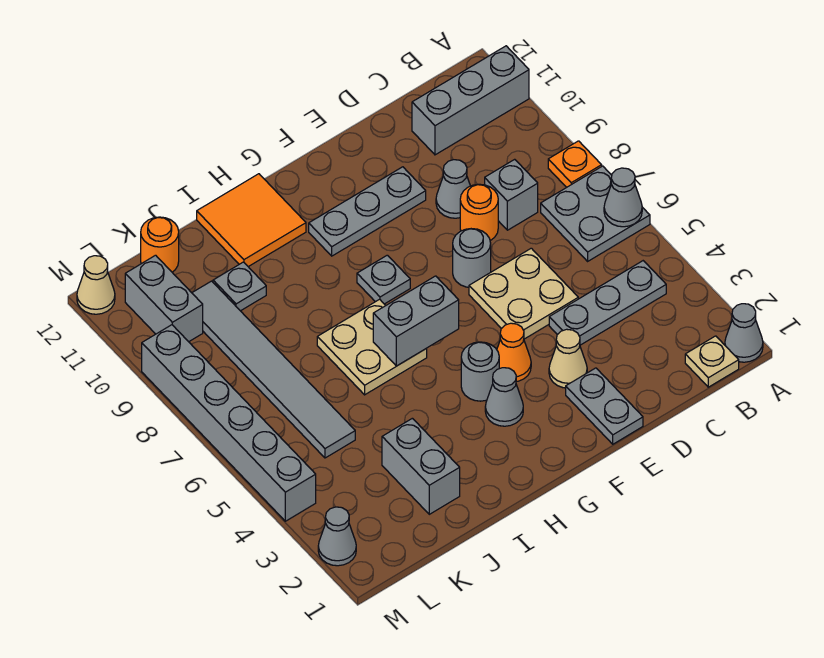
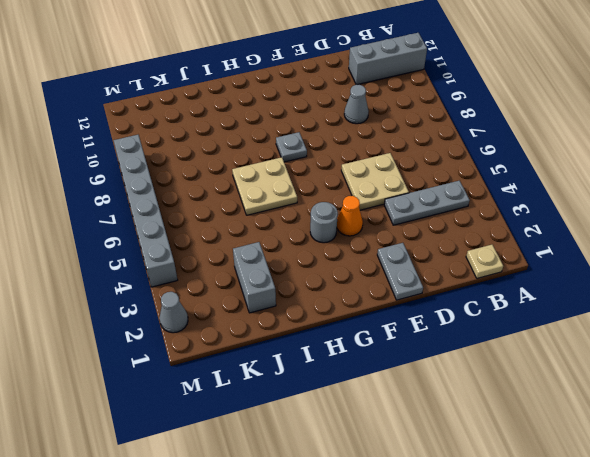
none -> grey 1x1 cone [725,304,763,362]
none -> grey 2x2 plate [541,166,650,261]
none -> orange 1x1 plate [548,141,602,187]
none -> grey 1x1 brick [485,159,538,230]

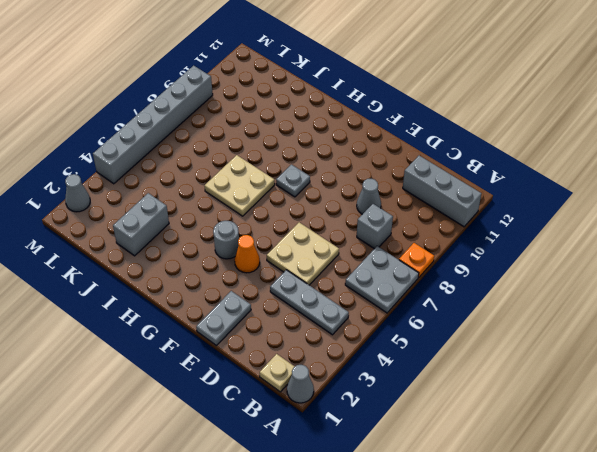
none -> orange 1x1 round brick [460,184,498,241]
none -> tan 1x1 cone [549,329,587,388]
none -> grey 1x1 round brick [453,229,491,287]
none -> grey 1x3 plate [309,167,426,256]

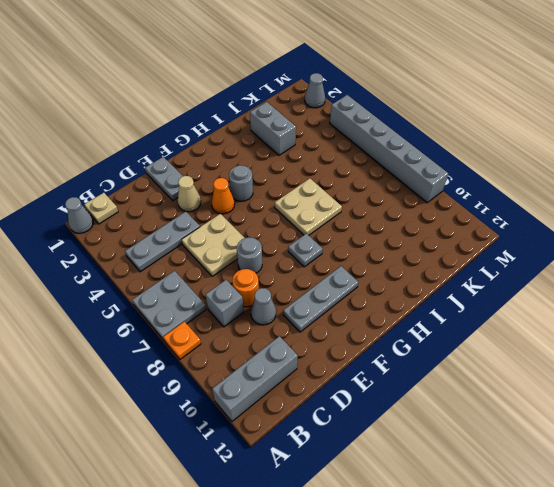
none -> grey 1x1 cone [485,368,523,426]
none -> orange 2x2 tile [197,174,306,267]
none -> grey 1x1 plate [213,262,266,311]
none -> grey 1x6 tile [192,281,355,458]

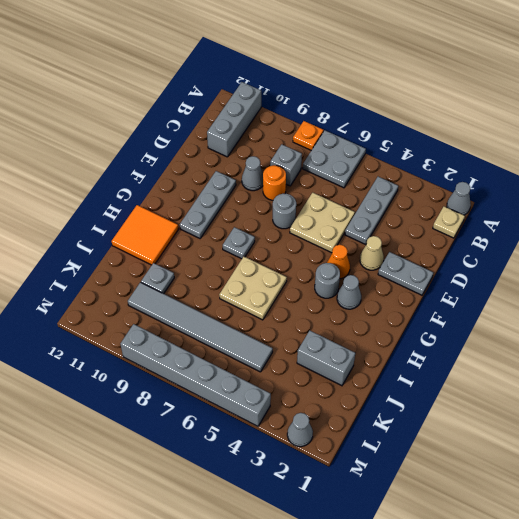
none -> orange 1x1 round brick [141,217,179,272]
none -> grey 1x2 brick [125,255,203,342]
none -> tan 1x1 cone [77,256,115,314]
none -> grey 1x1 cone [604,168,642,227]

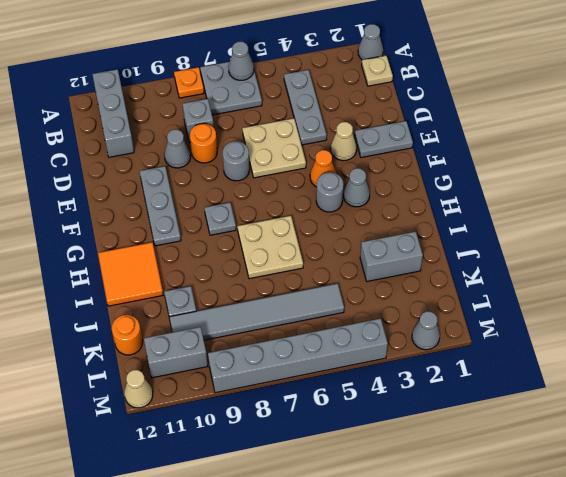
none -> grey 1x2 brick [373,276,459,366]

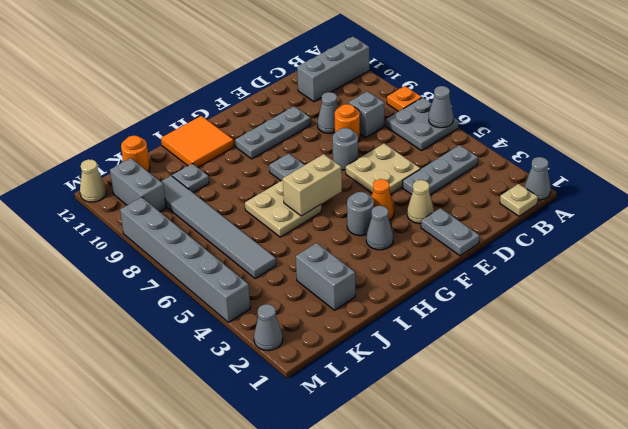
tan 1x2 brick [283,154,342,216] -> grey 1x2 brick [373,276,459,366]

